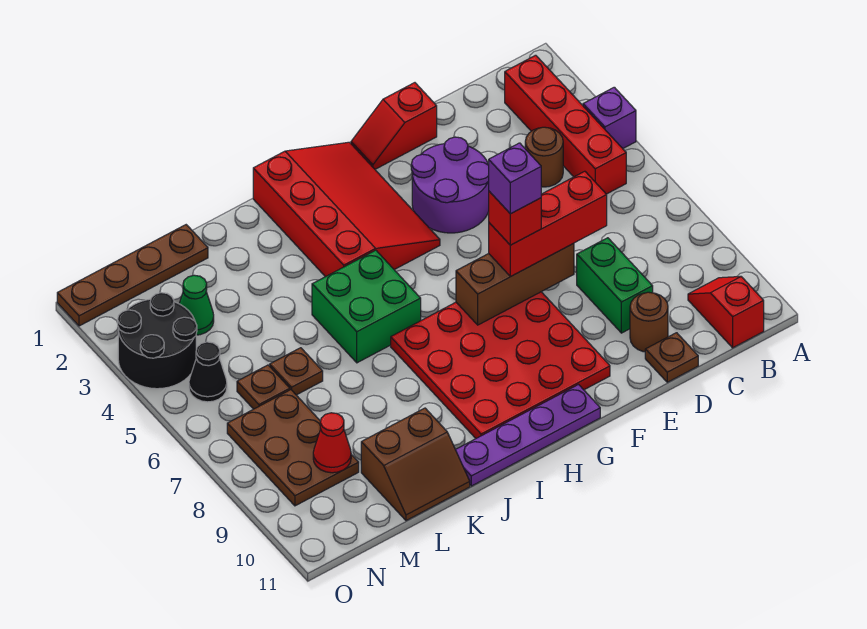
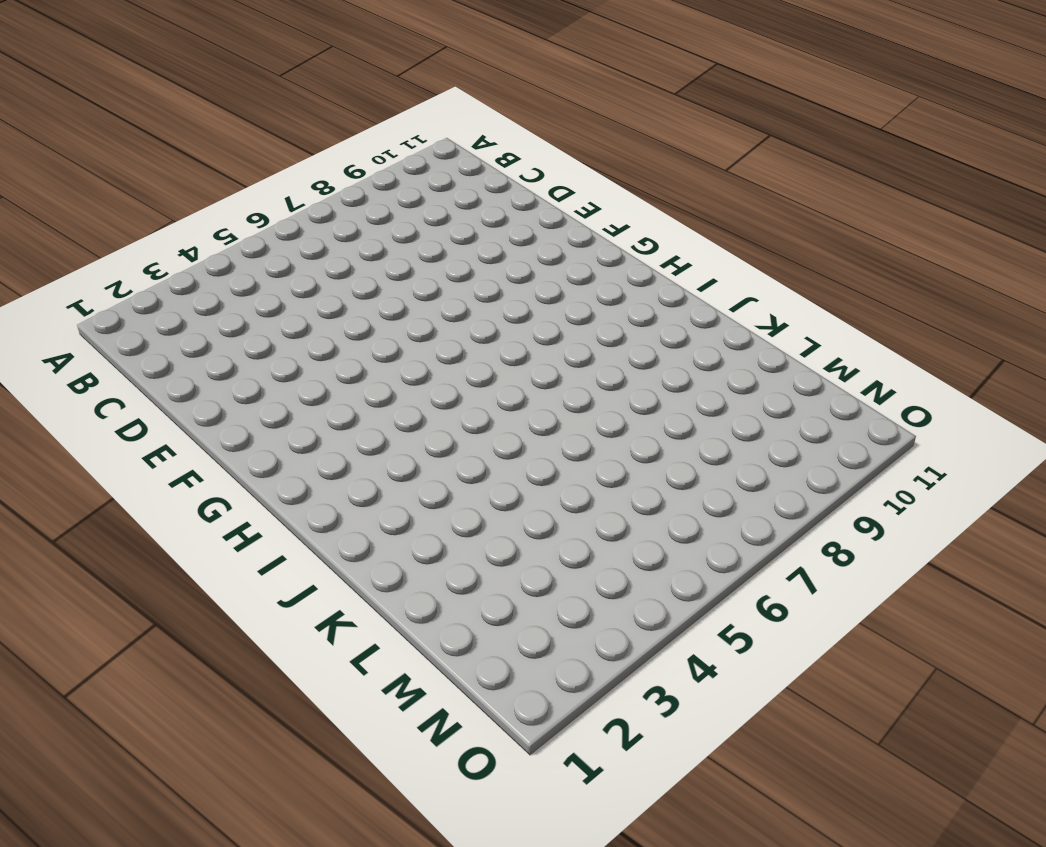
none -> purple 1x1 brick [583,87,636,148]
none -> red 1x4 brick [505,55,626,194]
none -> red 1x2 slope [688,276,764,348]

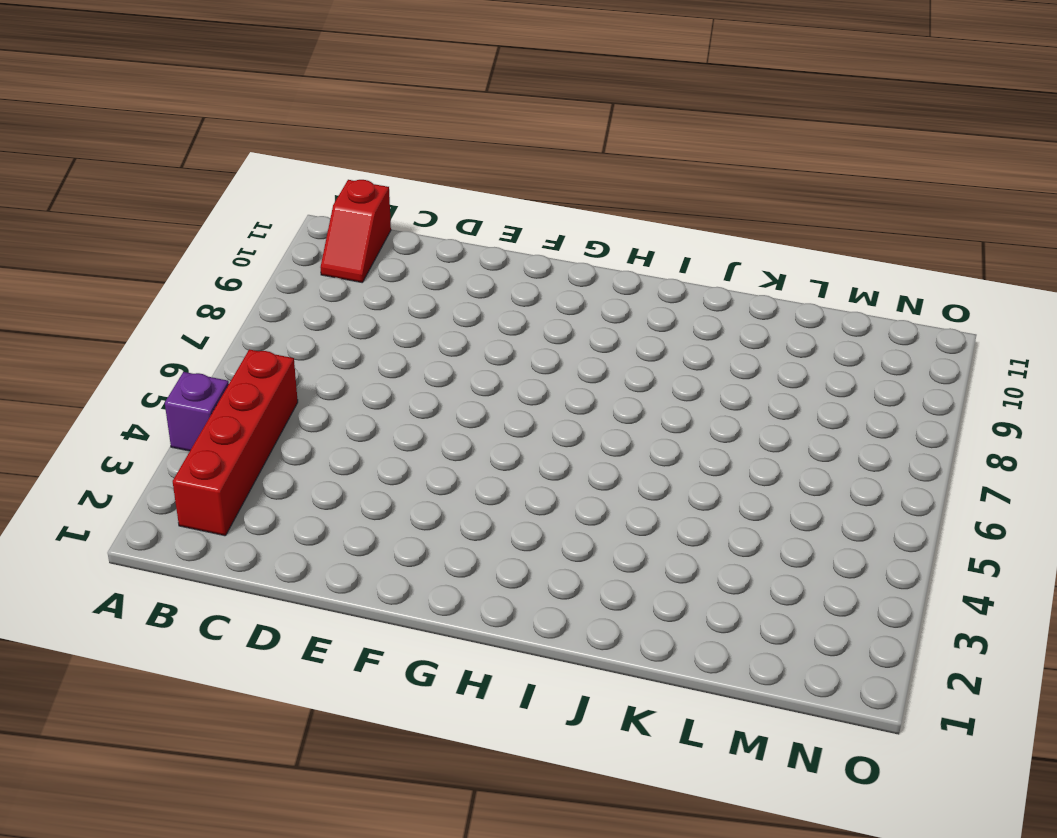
none -> brown 1x1 round brick [525,127,563,187]
none -> green 1x2 brick [577,238,653,333]
none -> brown 1x1 round brick [630,292,668,352]

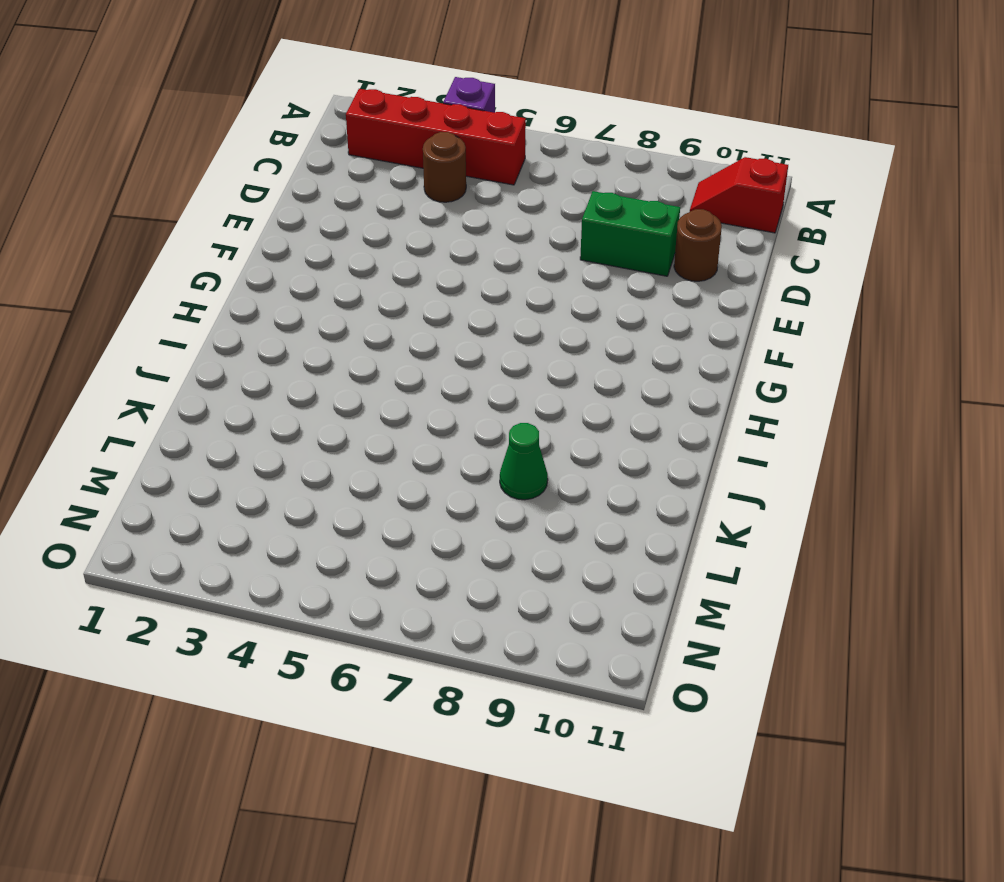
green 1x1 cone [500,423,548,500] -> green 1x1 cone moved to [179,275,214,335]
none -> brown 1x1 plate [645,333,698,382]
none -> red 1x2 slope [351,83,437,169]
none -> purple 2x2 round brick [411,137,489,233]

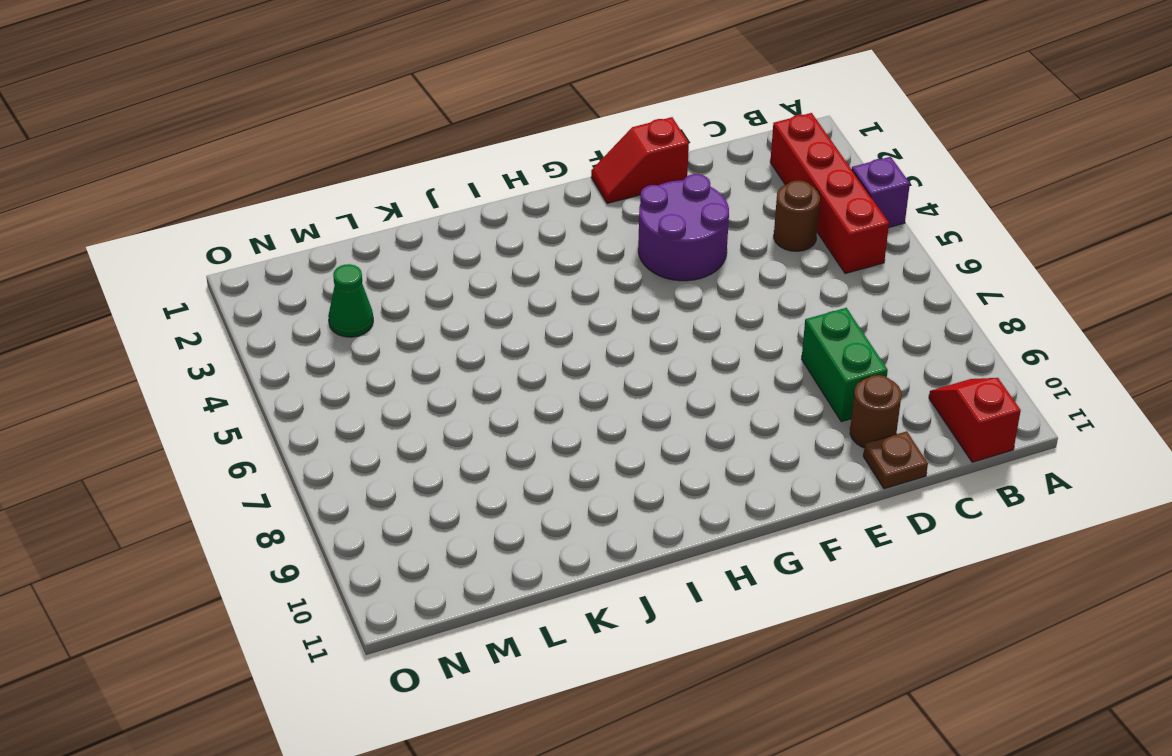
none -> red 4x4 plate [391,292,610,438]
none -> red 3x4 slope [253,142,440,277]
none -> purple 1x4 plate [456,385,600,486]

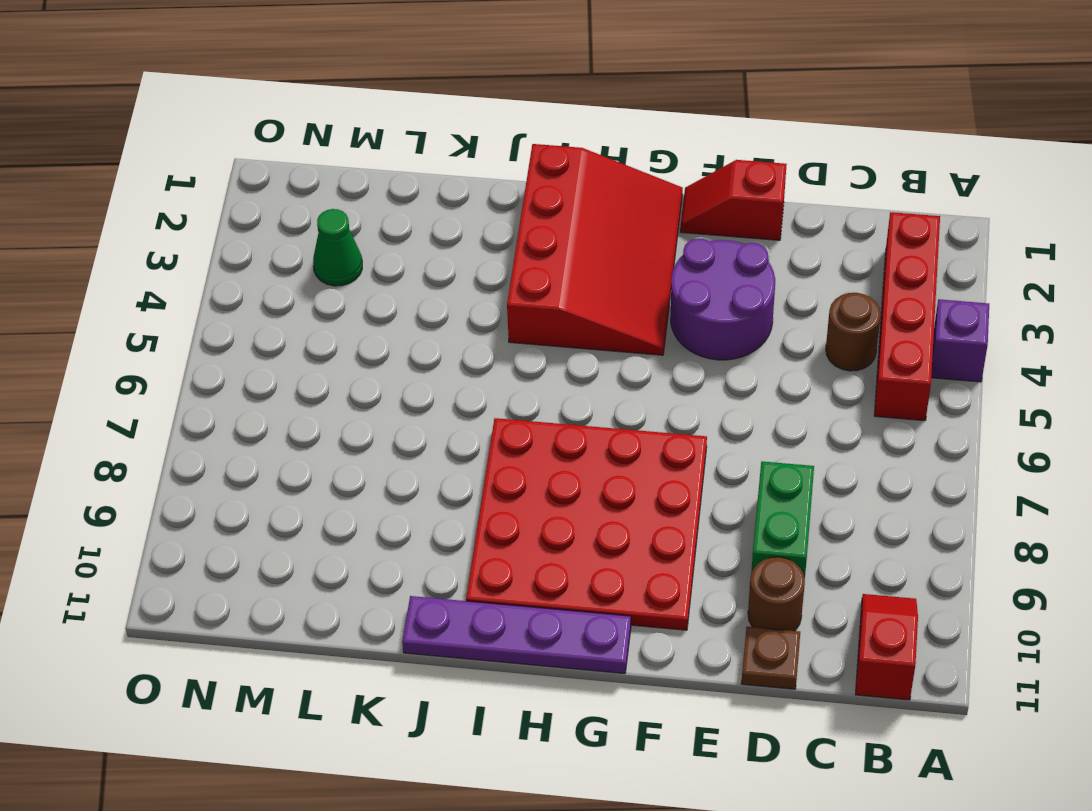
none -> green 2x2 brick [312,250,421,363]
none -> brown 2x2 slope [361,408,470,521]
none -> brown 1x4 plate [57,225,208,326]

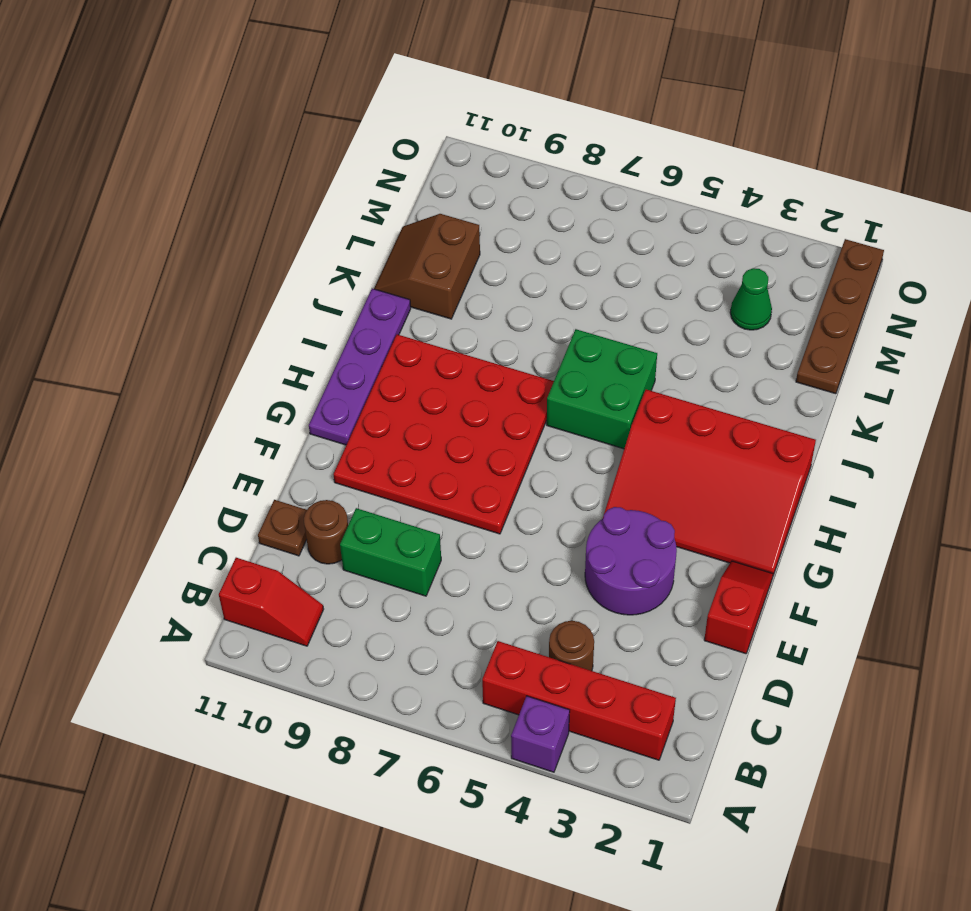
none -> brown 1x1 plate [270,348,323,395]
none -> brown 1x1 plate [237,365,290,409]
none -> brown 2x3 plate [227,390,359,506]

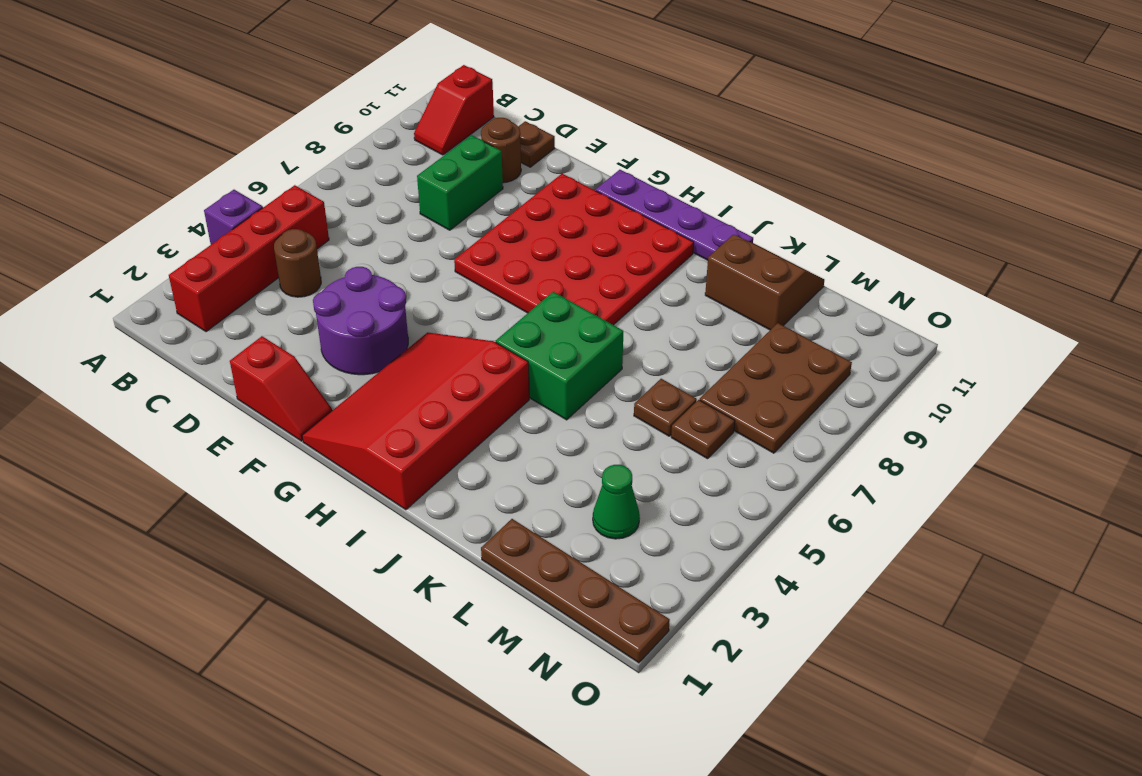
none -> black 2x2 round brick [118,293,197,389]
none -> black 1x1 cone [189,342,227,402]
none -> brown 1x3 brick [456,243,574,325]

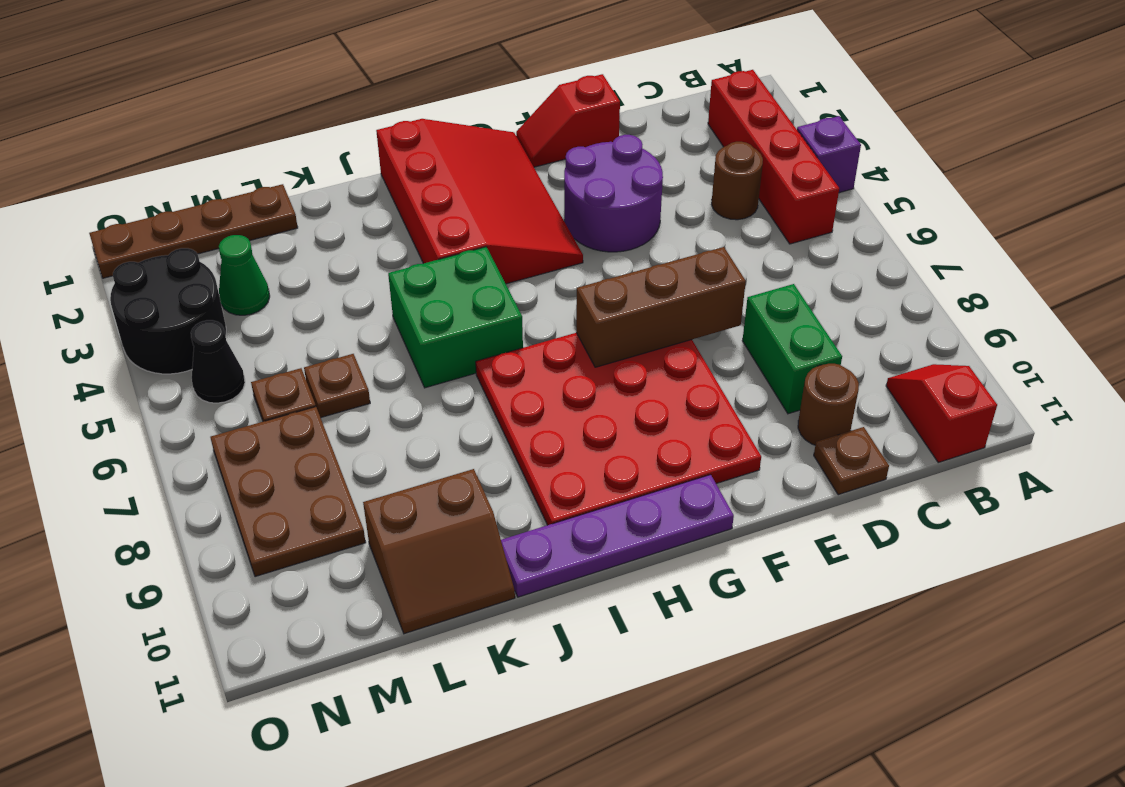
none -> red 1x1 cone [313,413,351,473]
none -> red 1x3 brick [489,171,607,276]
none -> red 1x1 brick [489,191,541,245]

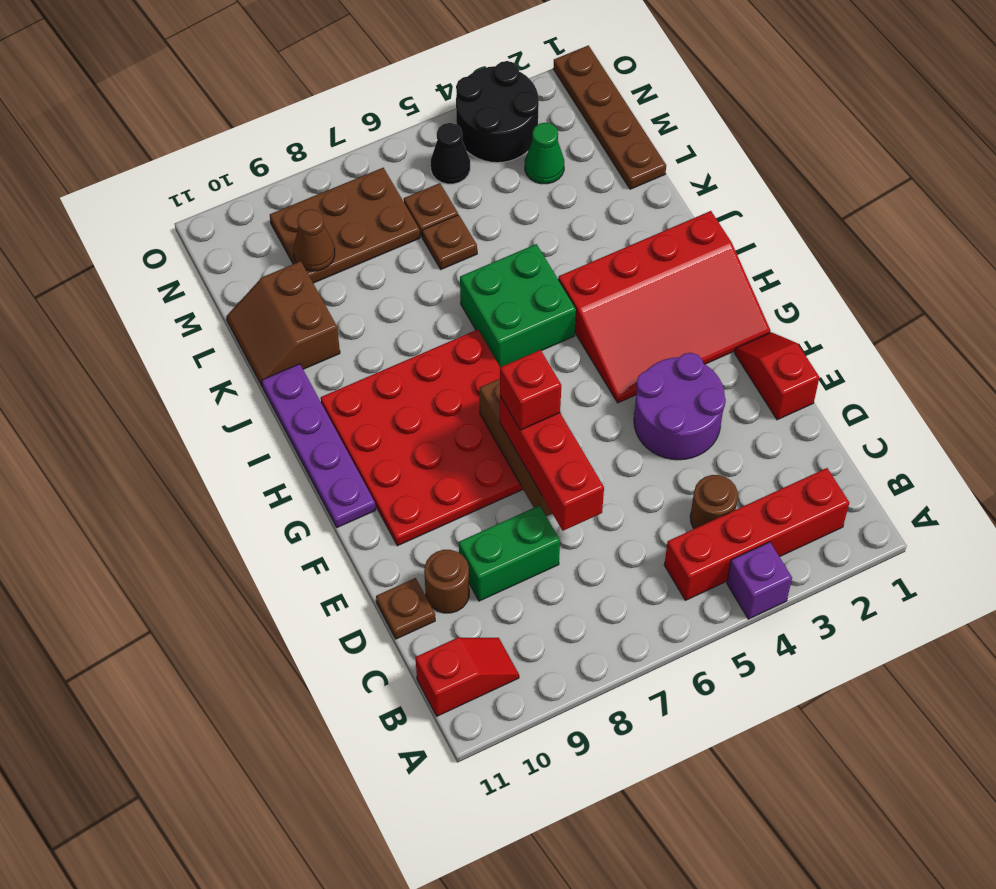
brown 1x1 cone [293,209,335,271] -> red 1x1 cone [313,413,351,473]
none -> purple 1x1 brick [489,143,541,214]

